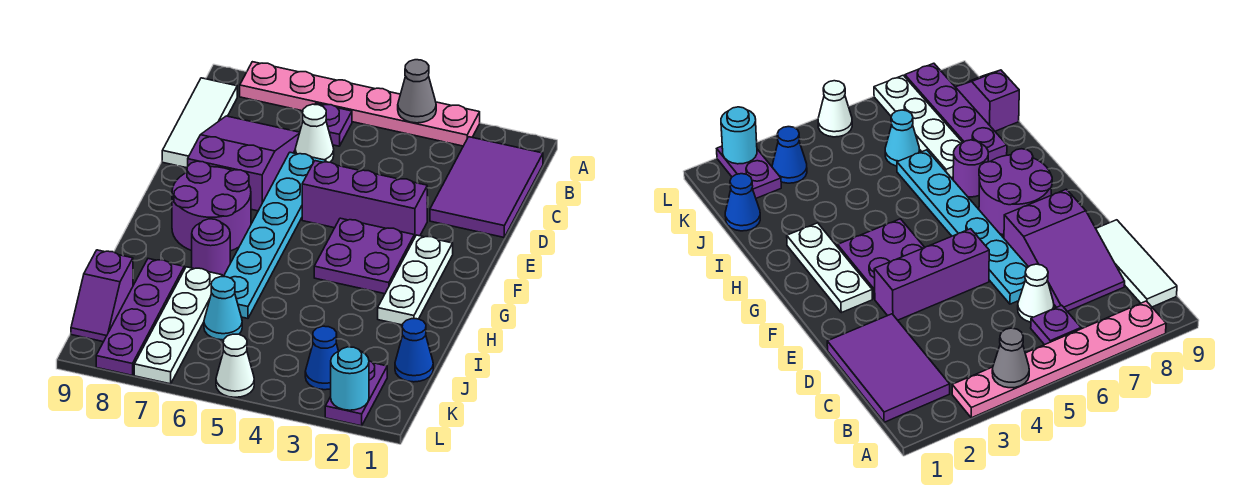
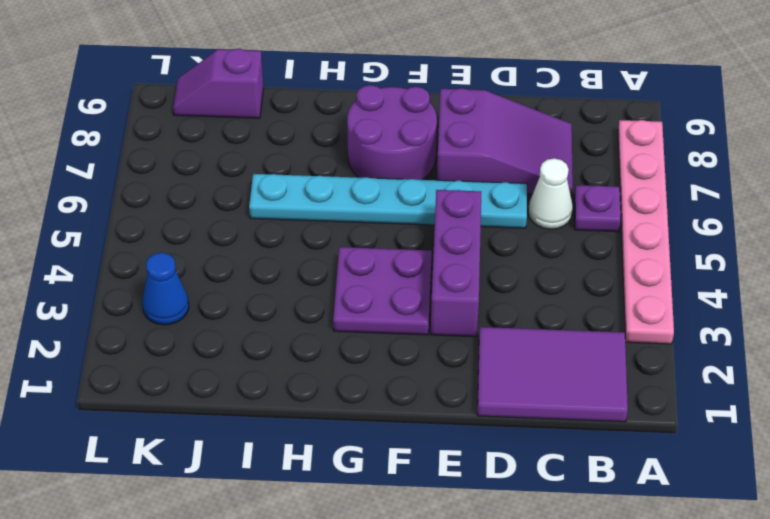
none -> white 1x3 tile [162,78,237,168]
none -> white 1x3 plate [378,235,453,325]
none -> purple 1x1 round brick [192,219,230,277]

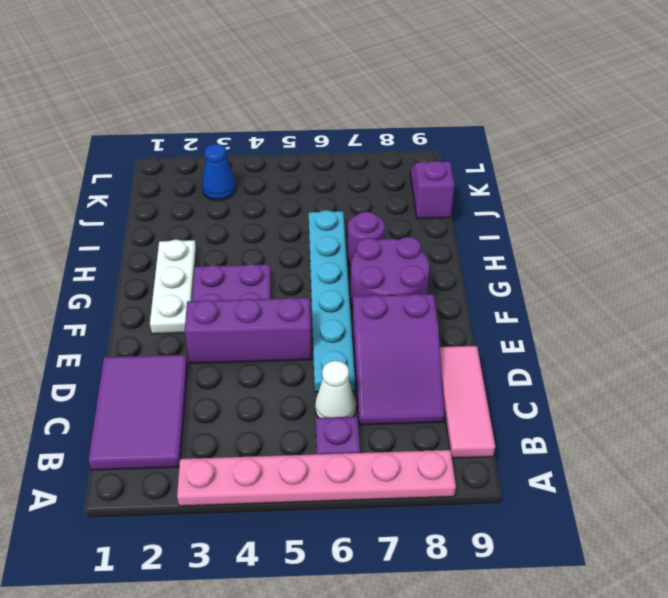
pink 1x3 tile [440,346,495,458] -> white 1x3 tile [162,78,237,168]
none -> white 1x4 plate [134,267,222,384]
none -> purple 1x4 plate [96,259,184,375]
none -> blue 1x1 cone [395,319,433,382]

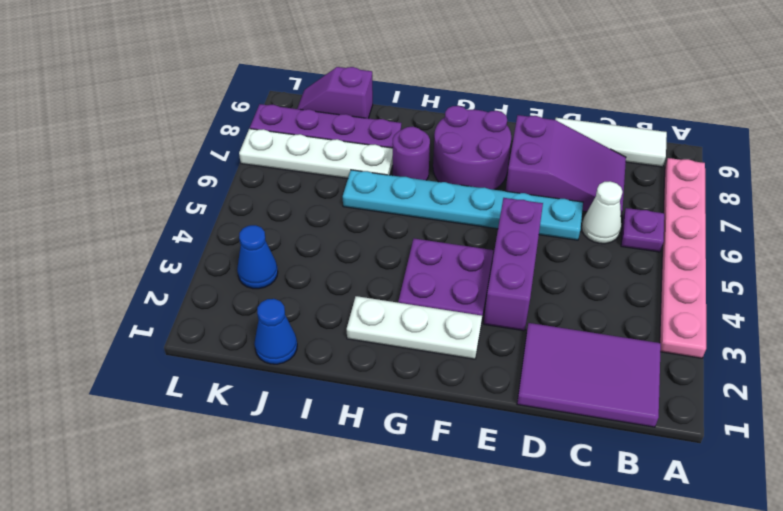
none -> cyan 1x1 cone [204,277,242,340]
none -> purple 1x2 plate [325,361,387,426]
none -> white 1x1 cone [216,334,254,397]

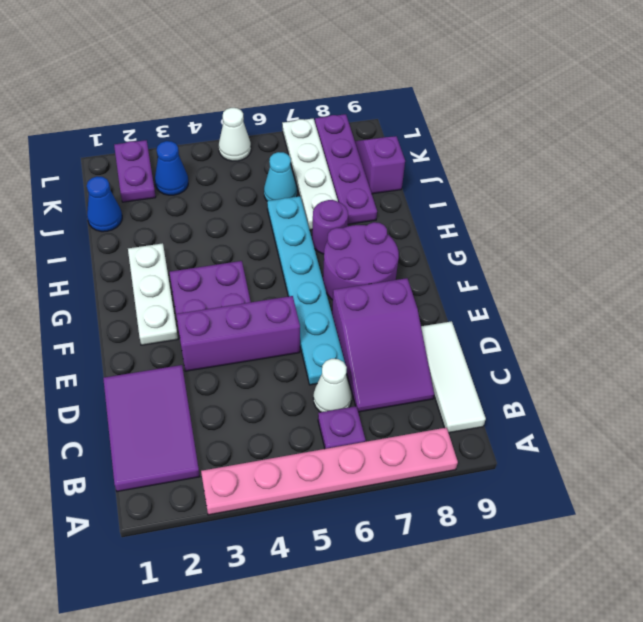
none -> grey 1x1 cone [398,60,436,123]
none -> cyan 1x1 round brick [331,347,369,410]

